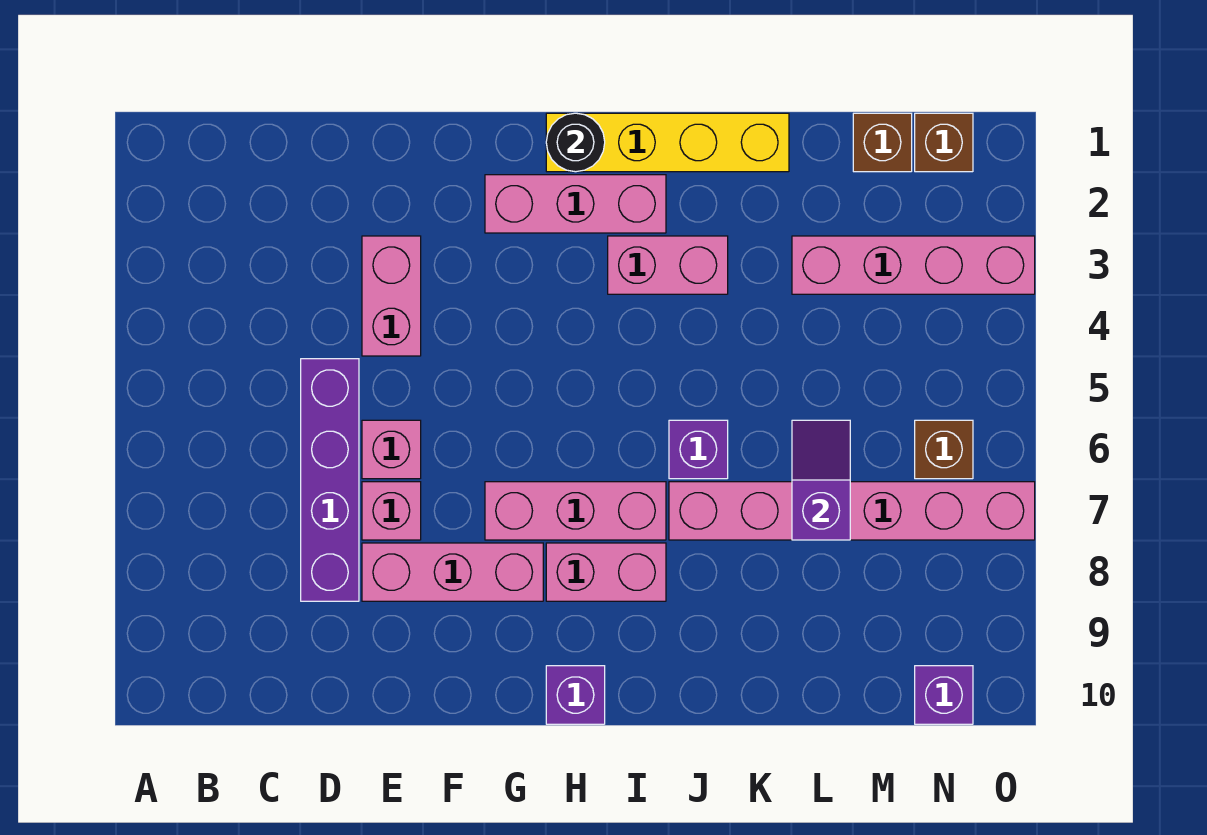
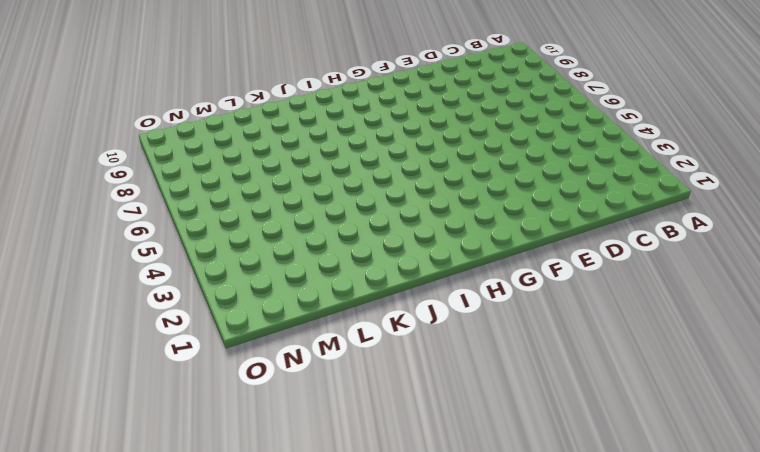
none -> purple 1x4 brick [301,359,359,601]
none -> pink 1x2 brick [362,236,421,356]
none -> pink 1x1 brick [362,420,421,479]

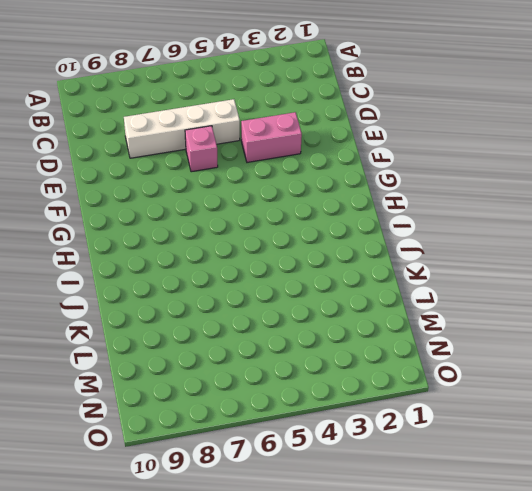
white 1x4 brick [124,99,240,158] -> purple 1x4 brick [301,359,359,601]
none -> pink 1x1 brick [362,482,421,540]
none -> pink 1x3 brick [362,543,543,601]
none -> pink 1x3 brick [485,175,666,233]

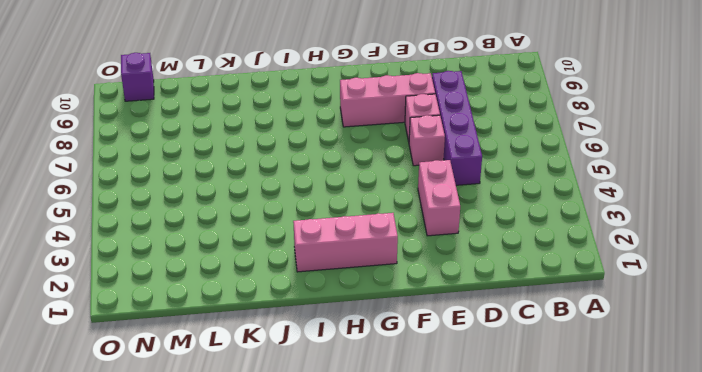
none -> pink 1x3 brick [485,482,666,540]
none -> yellow 1x4 brick [546,113,789,172]
none -> pink 1x2 brick [546,543,666,601]

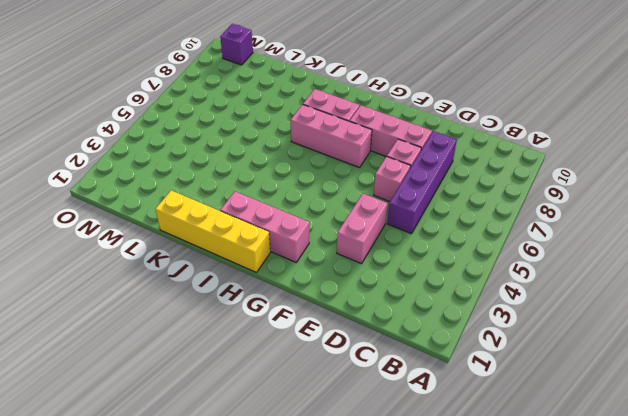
none -> purple 1x1 brick [546,666,605,724]
none -> pink 1x2 brick [608,236,728,294]
none -> purple 1x1 brick [669,420,728,479]

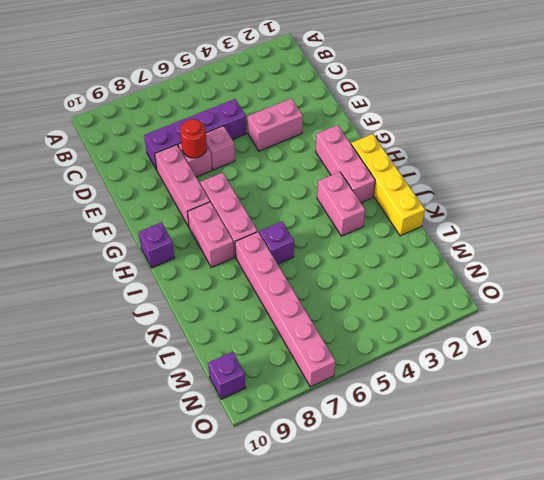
red 1x1 round brick [180,119,207,158] -> none
none -> pink 1x4 brick [792,236,1035,294]
none -> brown 1x1 brick [853,113,912,172]
none -> brown 1x1 brick [915,113,973,172]

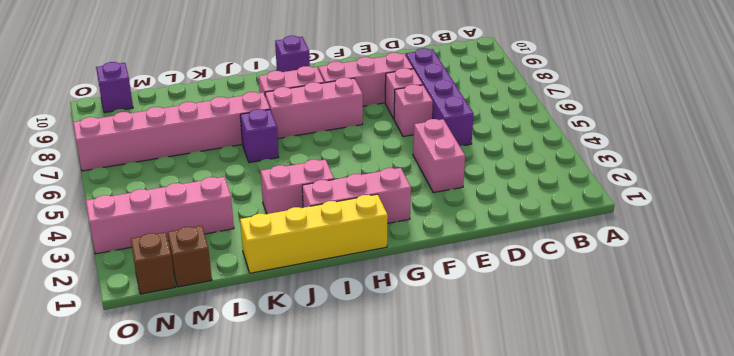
none -> brown 1x1 brick [915,420,973,479]
none -> black 1x1 round brick [546,113,605,172]
none -> purple 1x2 slope [792,420,850,540]

